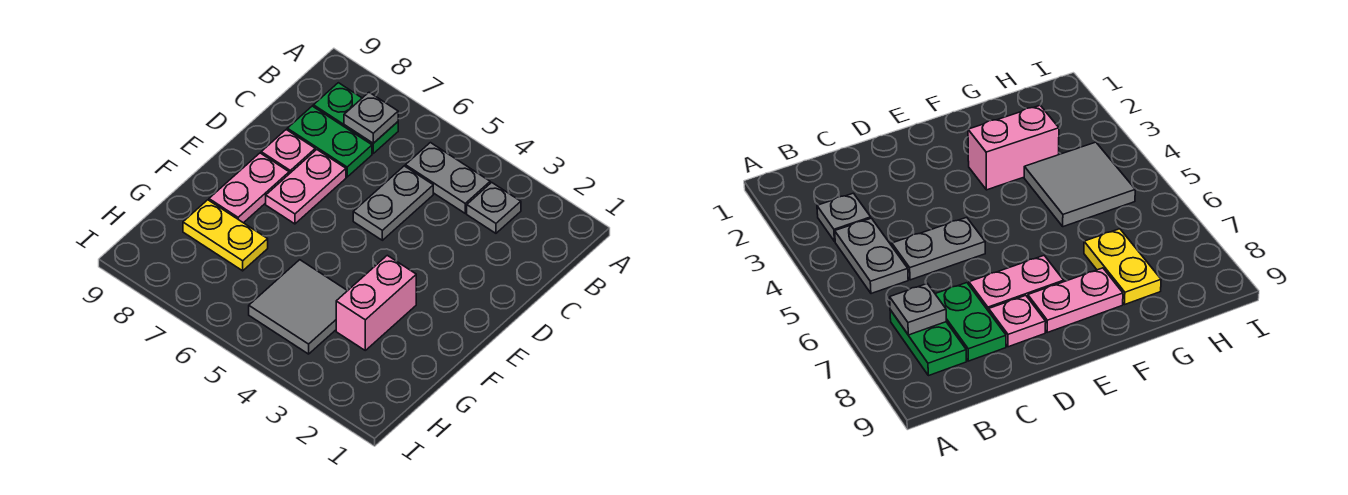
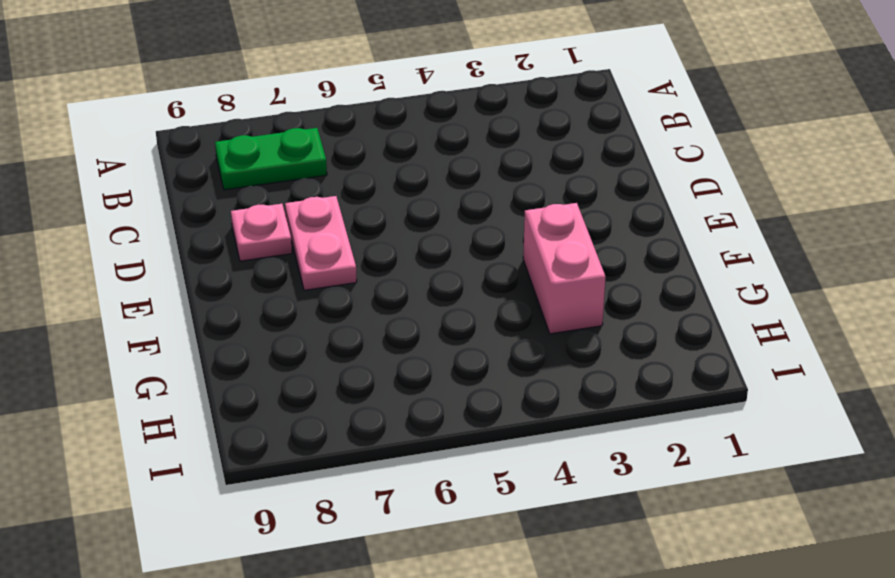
none -> grey 1x1 plate [467,182,521,233]
none -> grey 1x2 plate [405,143,490,213]
none -> grey 1x2 plate [353,166,433,240]

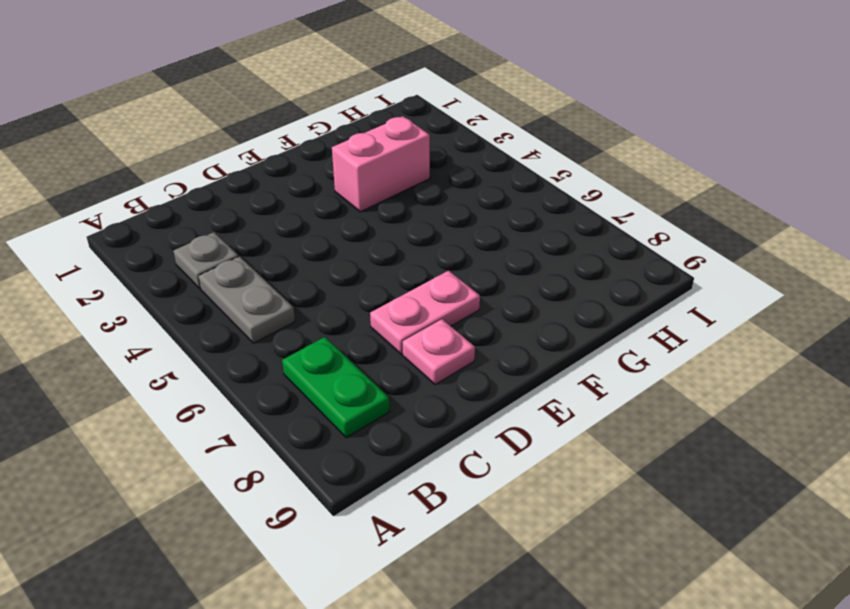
none -> grey 1x2 plate [353,166,433,240]
none -> green 1x2 plate [287,106,372,177]
none -> pink 1x2 plate [209,153,289,223]

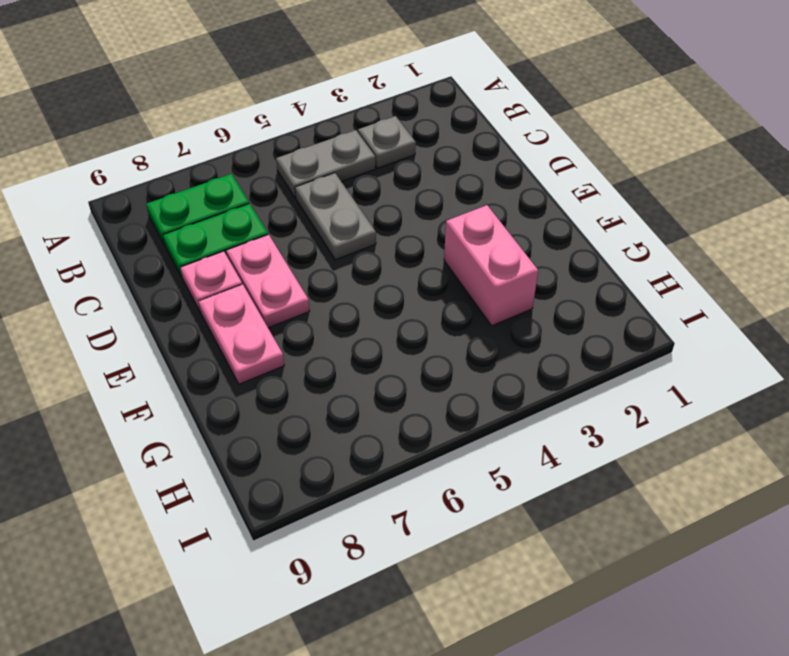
none -> grey 2x2 tile [249,260,347,354]
none -> yellow 1x2 plate [183,200,268,271]
none -> grey 1x1 plate [344,92,398,143]

